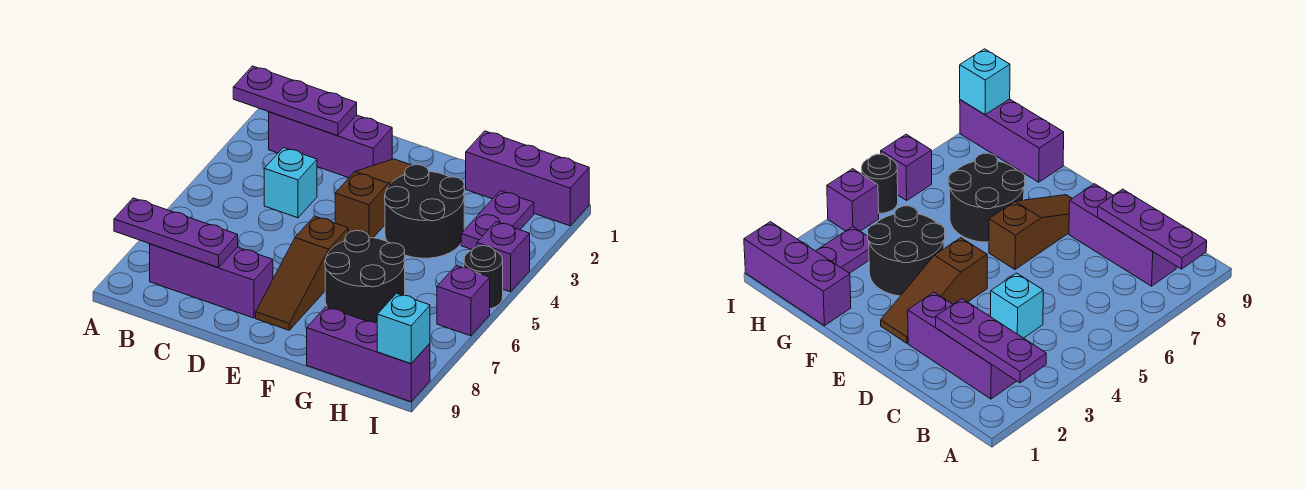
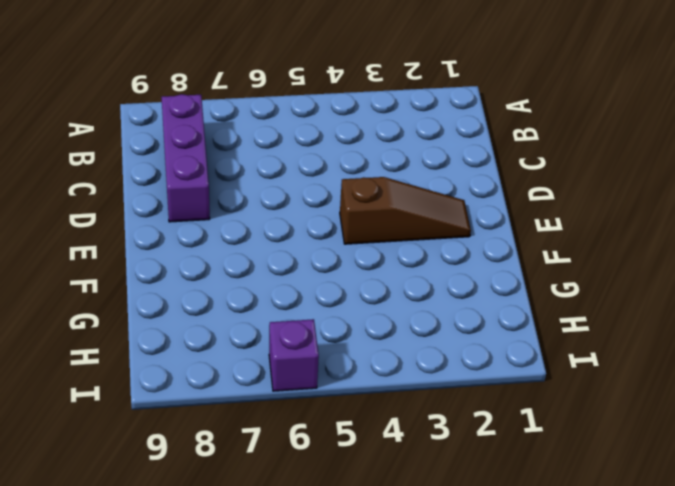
none -> purple 1x3 brick [269,112,392,178]
none -> cyan 1x1 brick [264,148,317,218]
none -> brown 1x3 slope [256,216,348,330]

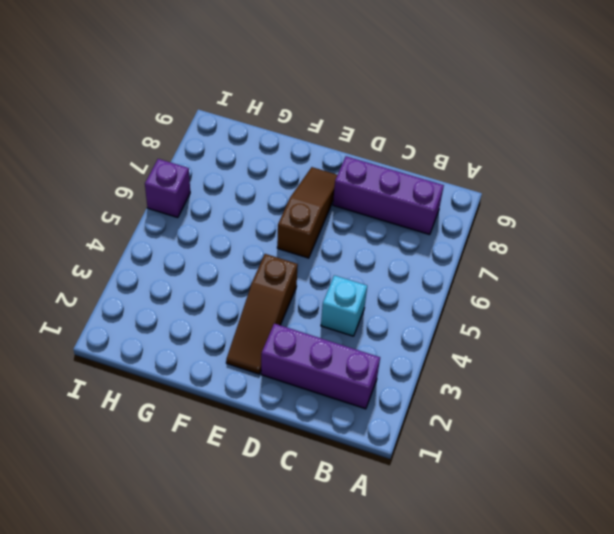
none -> black 2x2 round brick [385,165,464,258]
none -> black 2x2 round brick [325,231,405,323]
none -> purple 1x3 brick [466,131,589,226]

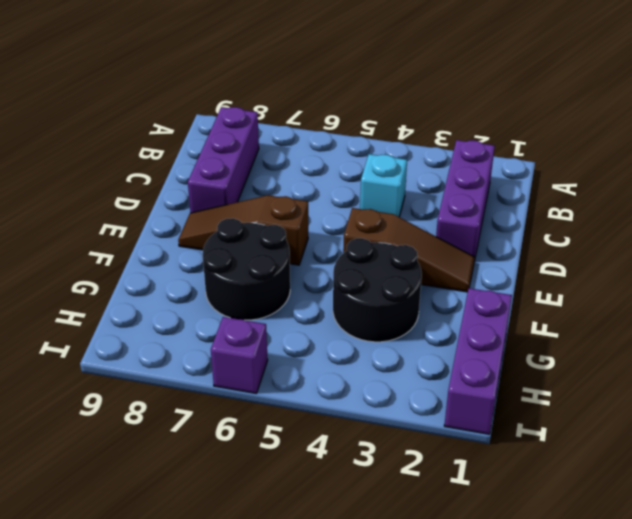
none -> purple 1x3 brick [307,307,430,402]
none -> purple 1x2 plate [461,191,534,250]
none -> purple 1x1 brick [477,222,530,292]

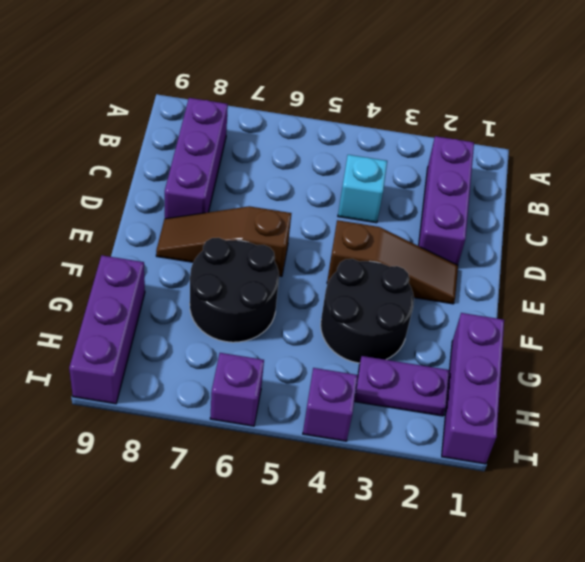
none -> black 1x1 round brick [464,246,503,309]
none -> purple 1x3 plate [233,66,357,136]
none -> purple 1x3 plate [114,198,238,268]

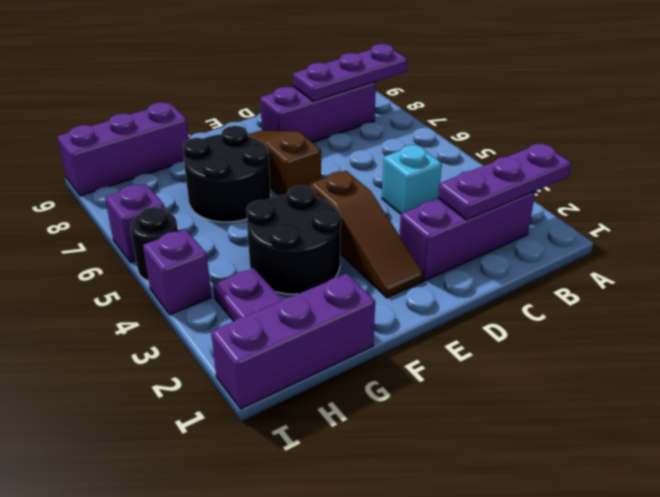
none -> cyan 1x1 brick [377,293,430,363]

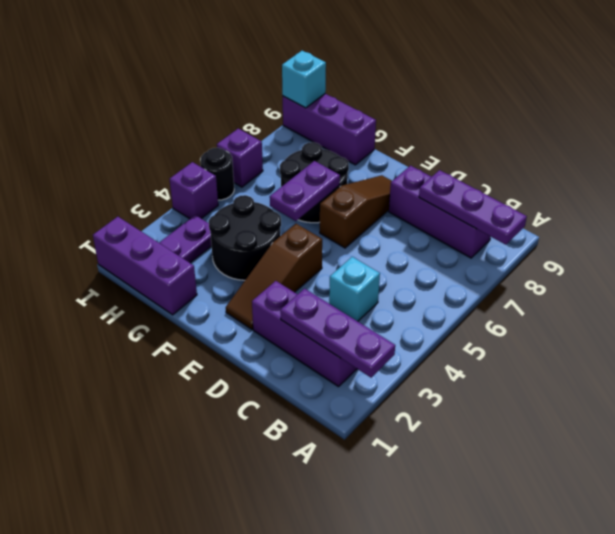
purple 1x2 plate [270,161,340,221] -> none

